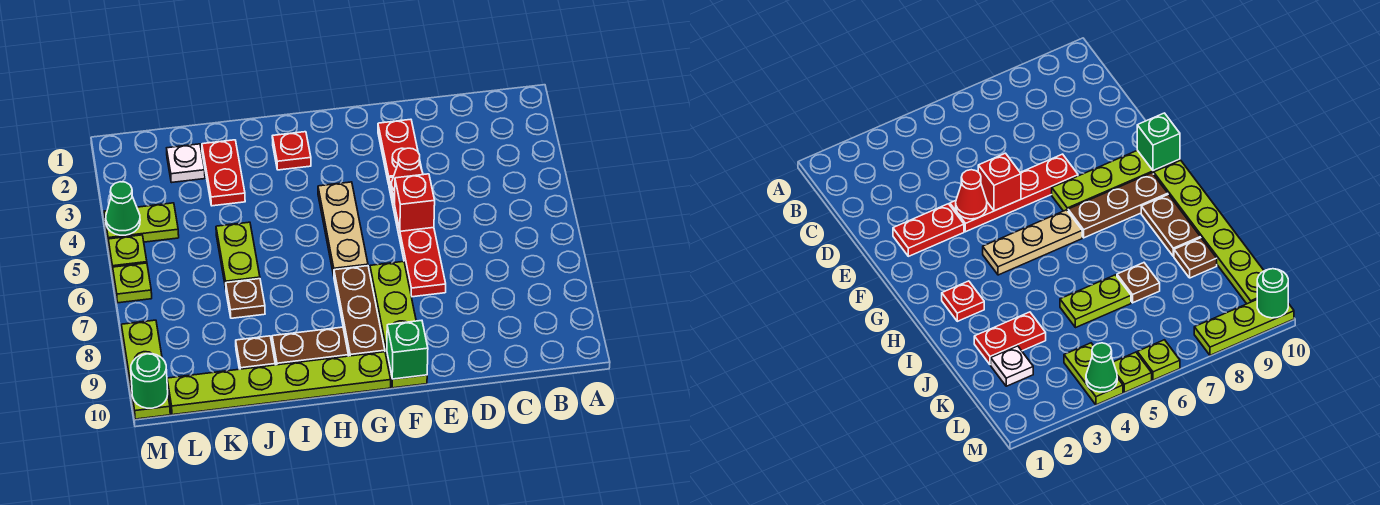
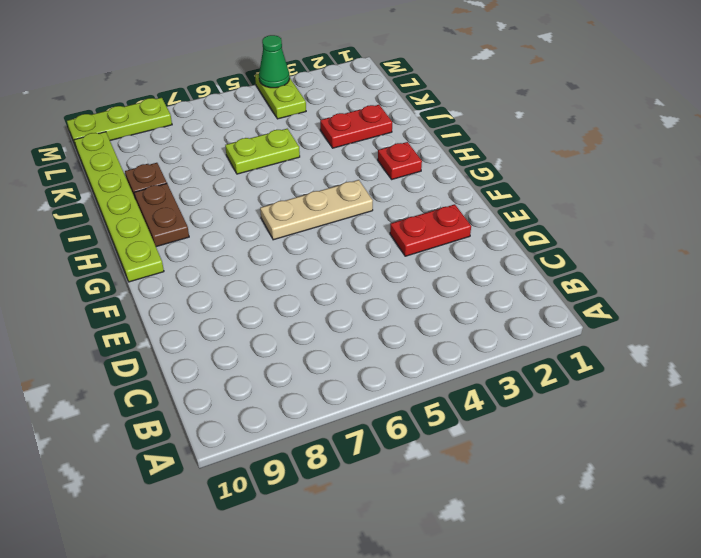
none -> red 1x4 plate [389,177,446,297]
none -> lime 1x4 plate [370,261,427,388]
none -> brown 1x3 plate [334,266,385,356]

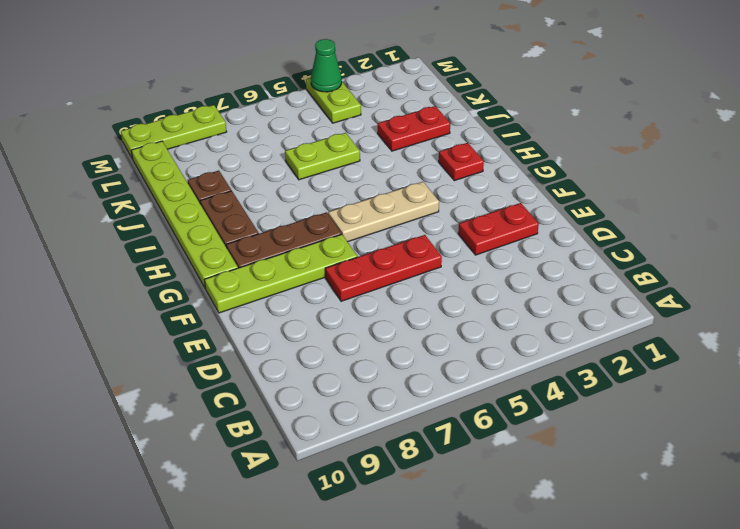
red 1x3 plate [325,235,442,301] -> red 1x4 plate [389,177,446,297]
none -> brown 1x1 plate [226,279,265,318]
none -> white 1x1 plate [167,144,205,183]
none -> lime 1x1 plate [108,235,147,271]

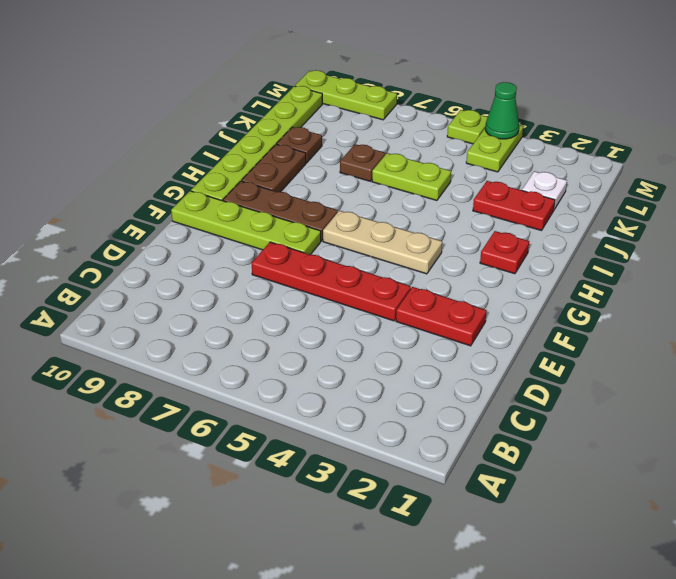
none -> lime 1x1 plate [113,263,152,303]
none -> red 1x1 cone [392,148,423,196]
none -> red 1x1 brick [395,174,435,231]

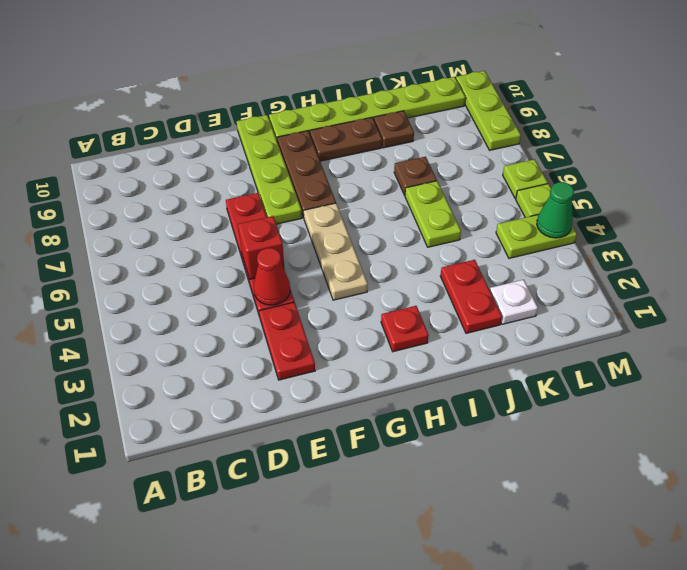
none -> green 1x1 brick [387,320,428,379]
none -> green 1x1 round brick [131,354,168,408]

